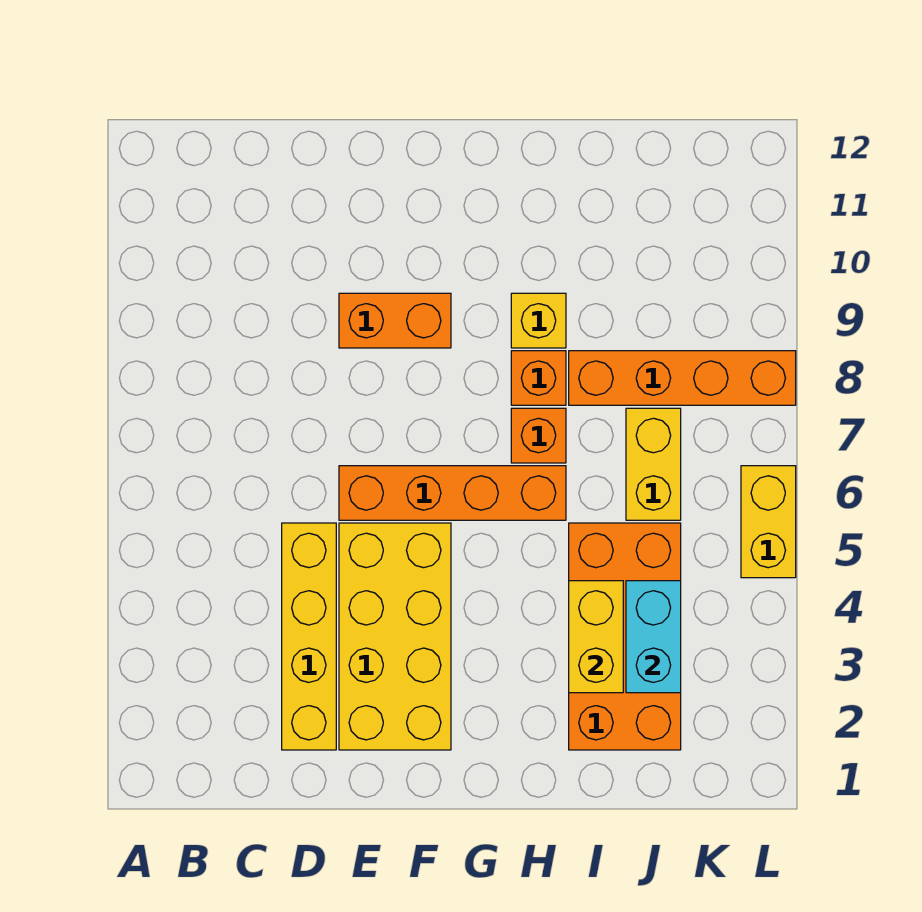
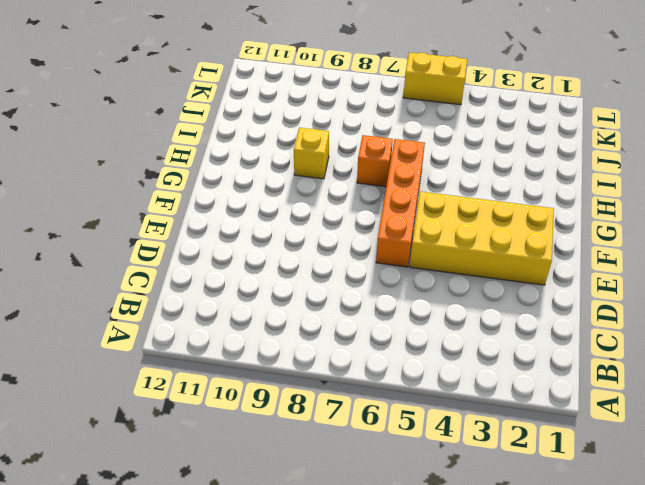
none -> yellow 1x4 brick [282,523,336,750]
none -> orange 1x2 brick [339,293,451,348]
none -> orange 1x1 brick [511,351,566,405]

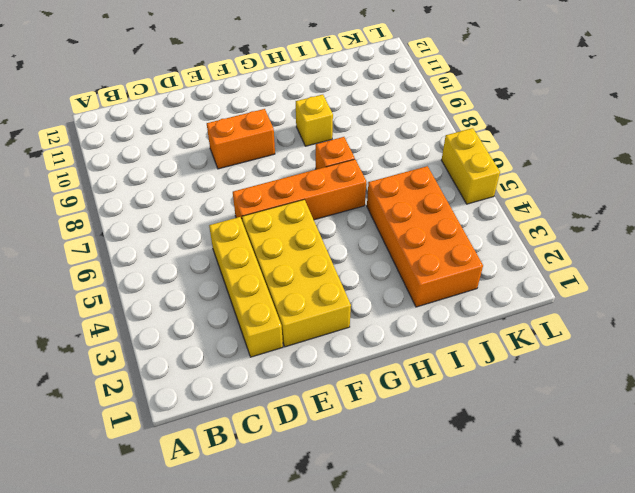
none -> orange 1x1 brick [511,351,566,405]
none -> orange 1x4 brick [569,351,796,405]
none -> yellow 1x2 brick [626,408,681,520]

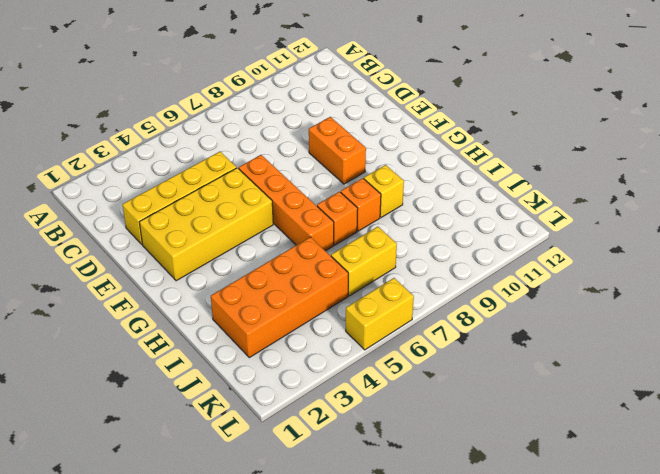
none -> orange 1x4 brick [569,351,796,405]
none -> yellow 1x2 brick [569,581,623,693]
none -> cyan 1x2 brick [626,581,681,693]

